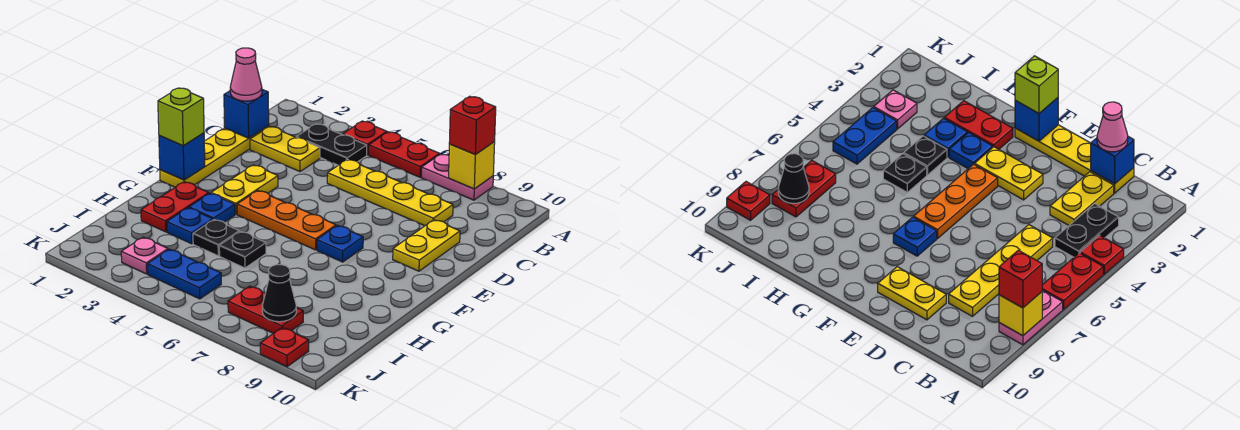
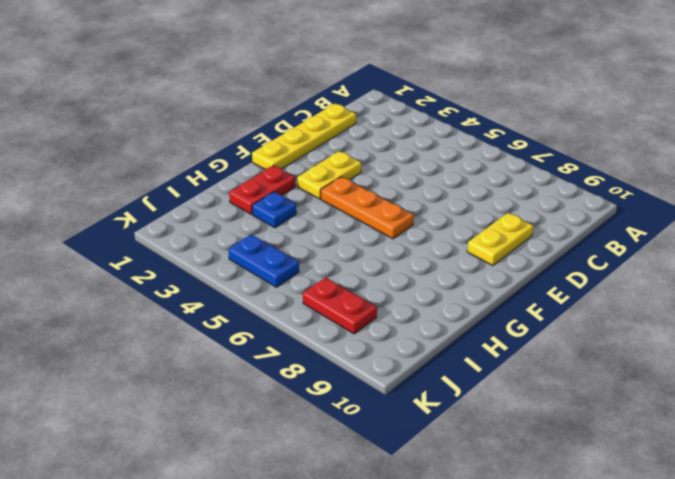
none -> red 1x1 plate [343,121,387,155]
none -> red 1x2 plate [369,132,440,177]
none -> pink 1x2 plate [421,154,493,200]

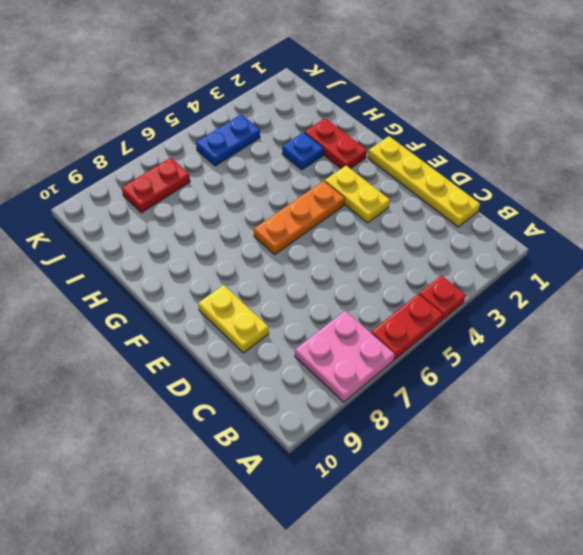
pink 2x2 plate [295,311,395,402] -> pink 1x2 plate [421,154,493,200]
none -> black 1x2 plate [296,124,367,165]
none -> yellow 1x2 plate [250,127,320,172]
none -> yellow 1x4 plate [327,159,453,226]

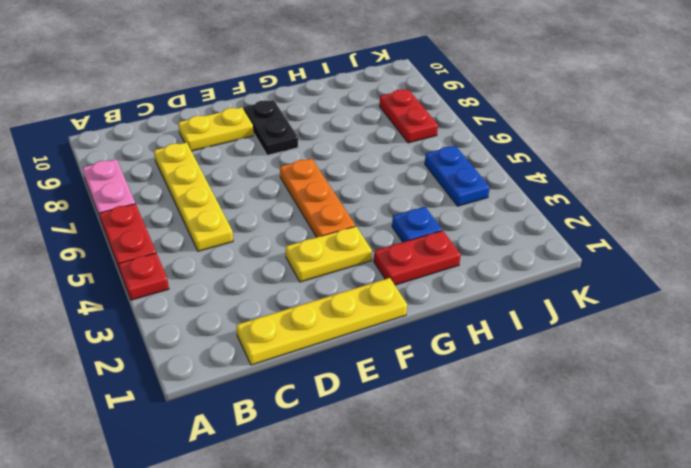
black 1x2 plate [244,100,298,155] -> black 1x2 plate moved to [296,124,367,165]
none -> yellow 1x2 plate [250,127,320,172]
none -> blue 1x1 plate [317,226,363,262]
none -> blue 1x1 plate [189,193,235,222]

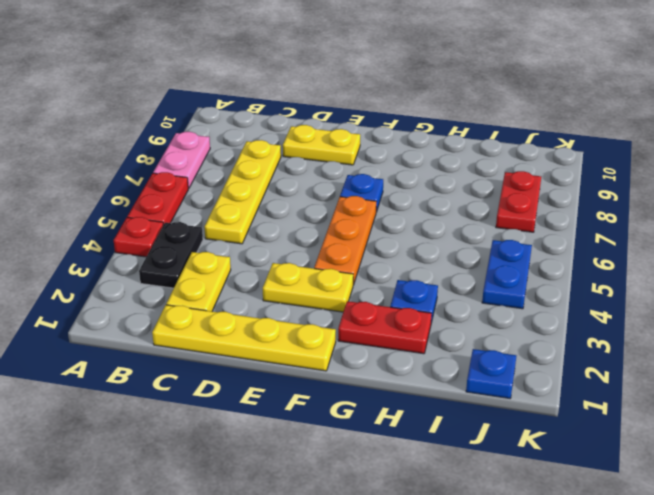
blue 1x1 plate [466,349,516,398] -> blue 1x1 plate moved to [189,193,235,222]
none -> black 1x1 plate [193,220,239,256]
none -> black 1x1 plate [219,231,266,268]
none -> pink 1x1 plate [121,237,168,274]

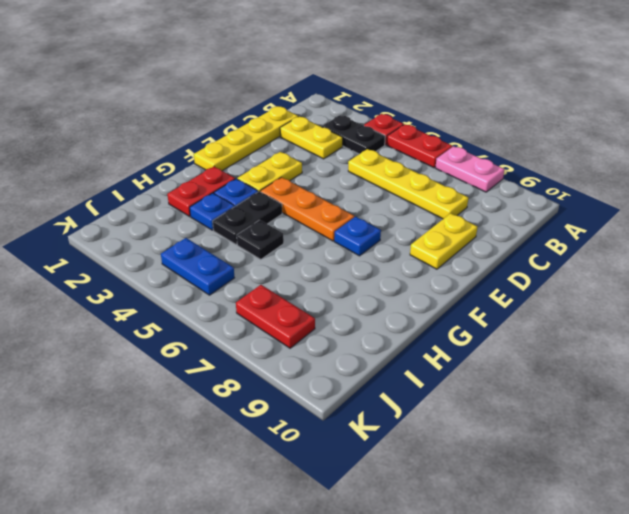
black 1x2 plate [213,192,282,245] -> black 1x1 plate [193,220,239,256]
none -> pink 1x1 plate [121,237,168,274]
none -> red 1x1 plate [260,328,309,367]
none -> yellow 1x1 brick [449,142,495,189]

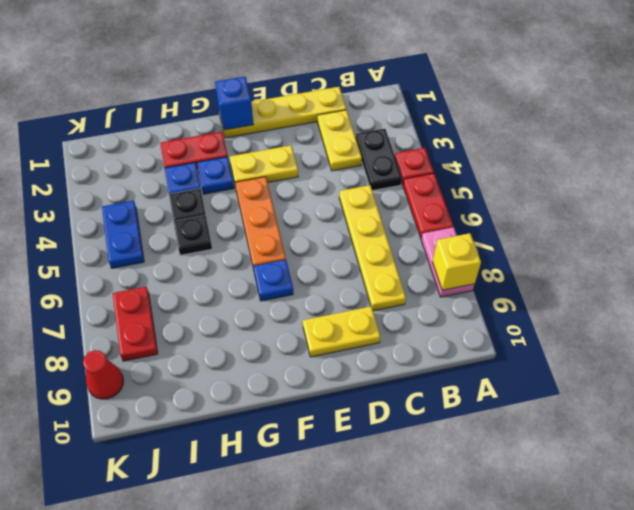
red 1x1 cone [83,350,123,399] -> red 1x1 plate [260,328,309,367]
none -> pink 1x1 plate [121,237,168,274]
none -> blue 1x1 brick [224,90,269,138]
none -> black 1x1 cone [262,265,296,322]

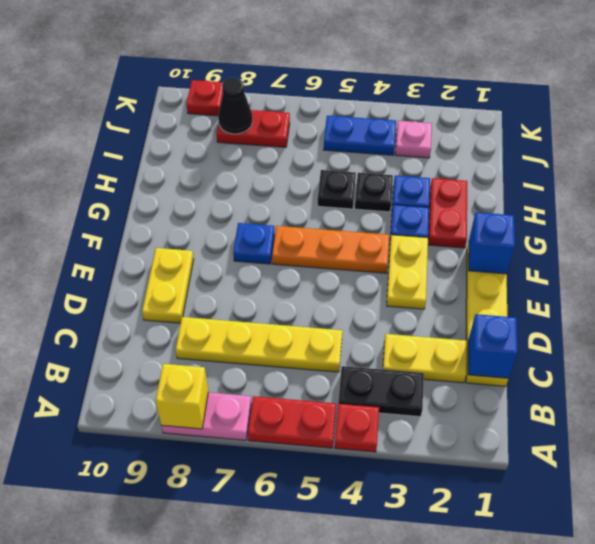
none -> red 1x1 brick [449,96,496,155]
none -> pink 1x1 cone [230,48,262,101]
none -> lime 1x1 brick [158,88,204,146]

